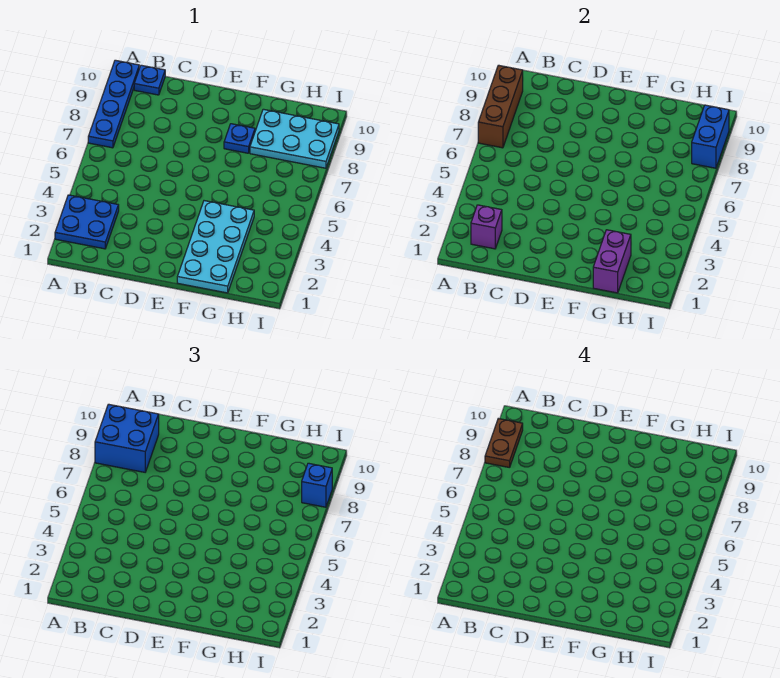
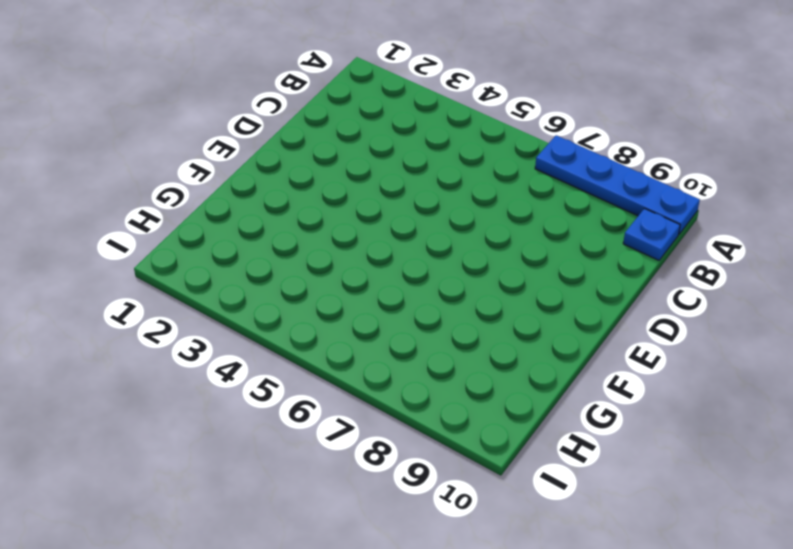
none -> blue 2x2 plate [55,195,119,249]
none -> cyan 2x4 plate [177,201,254,293]
none -> blue 1x1 plate [224,124,255,153]

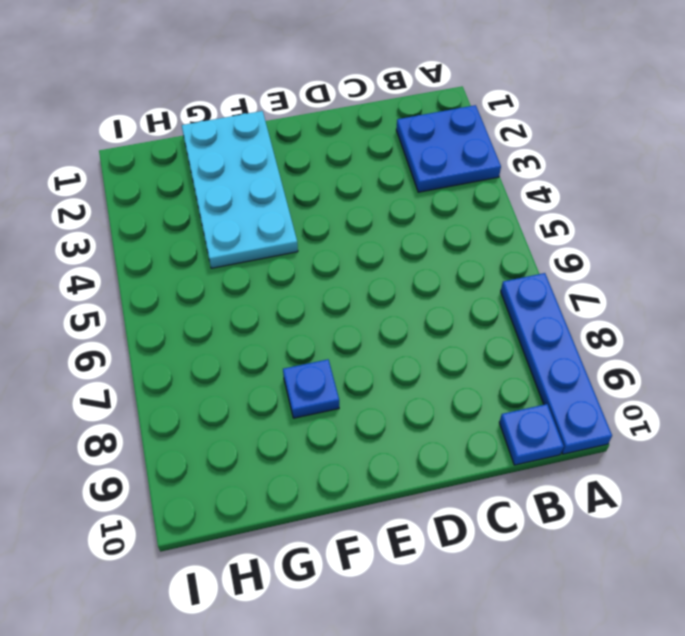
none -> cyan 2x3 plate [250,109,339,168]
none -> brown 1x3 brick [478,65,523,148]
none -> purple 1x1 brick [471,205,502,249]

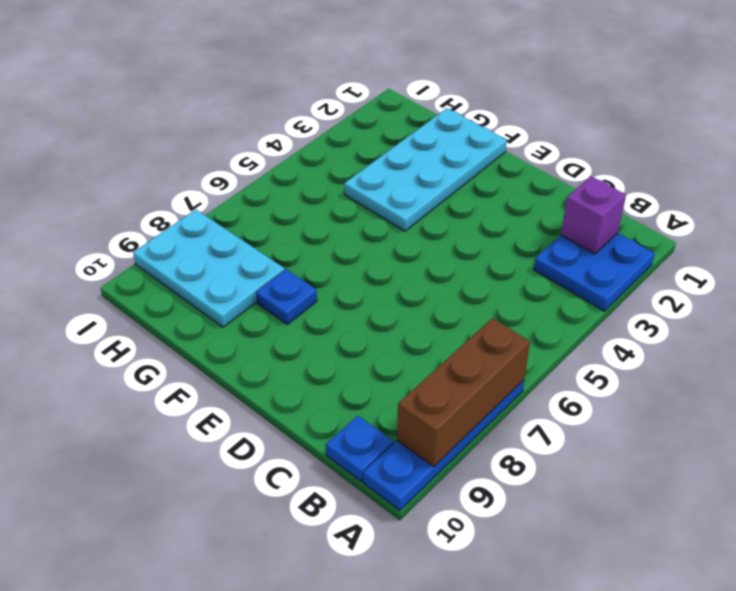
none -> purple 1x2 brick [593,230,631,293]
none -> blue 1x2 brick [692,105,729,168]
none -> blue 2x2 brick [95,404,159,472]

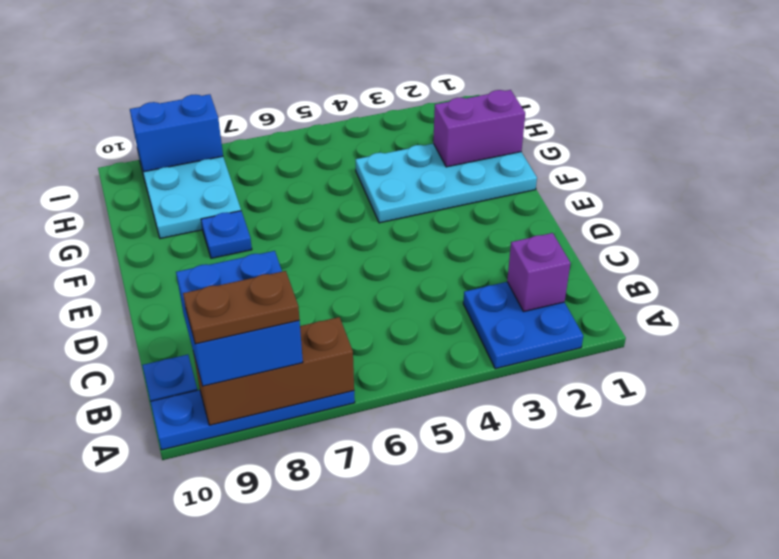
none -> blue 1x1 brick [302,463,332,507]

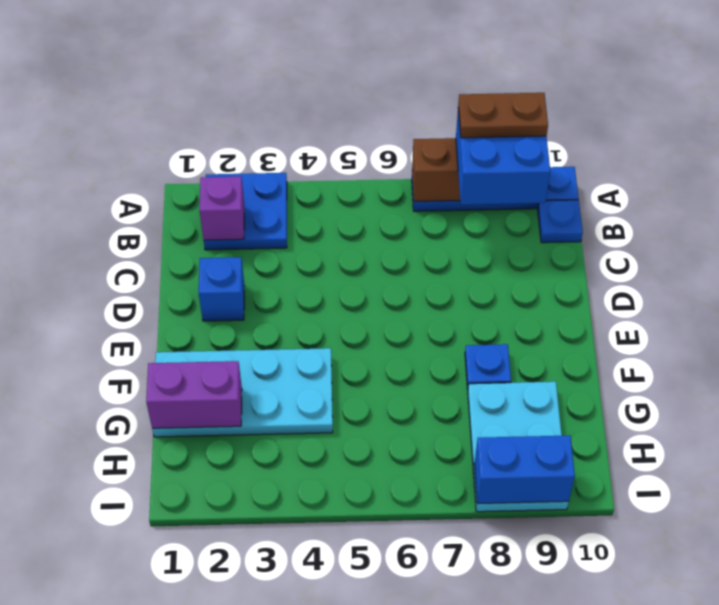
blue 1x1 brick [199,257,244,321] -> blue 1x1 brick moved to [302,463,332,507]

